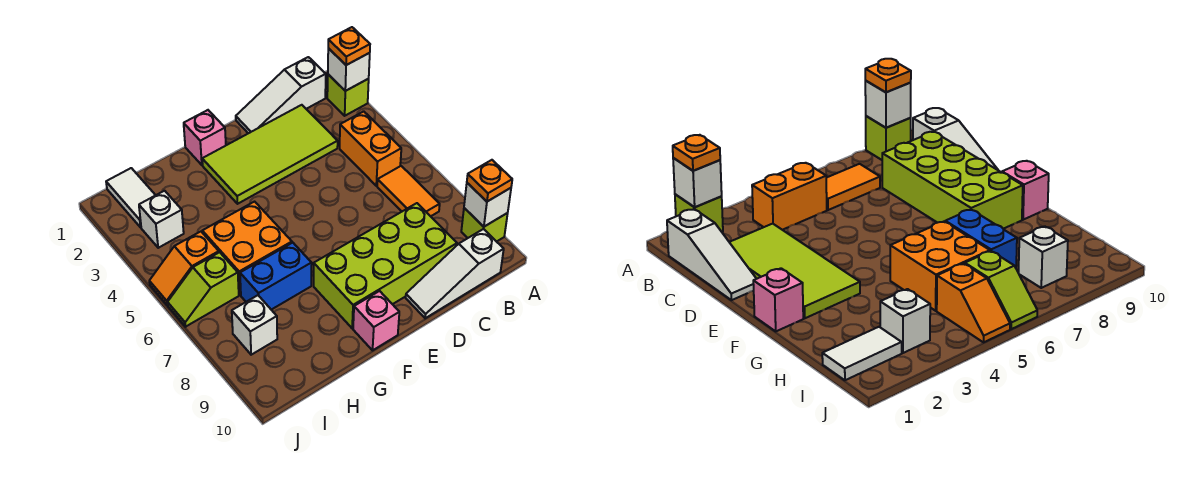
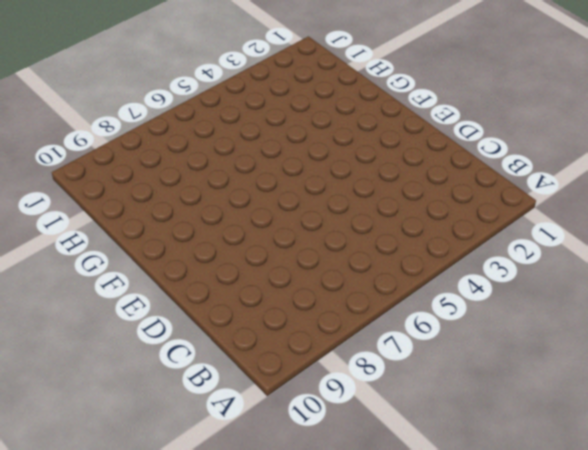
none -> lime 1x1 brick [327,74,369,116]
none -> lime 1x1 brick [461,208,508,242]
none -> white 1x3 slope [236,57,326,133]

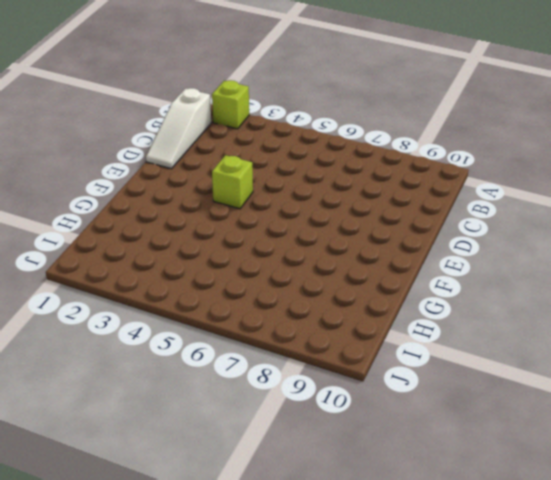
lime 1x1 brick [212,155,253,209] -> lime 1x1 brick moved to [461,208,508,242]
none -> orange 1x2 brick [340,111,401,186]
none -> orange 1x2 tile [377,166,440,216]
none -> white 1x3 slope [406,229,504,318]

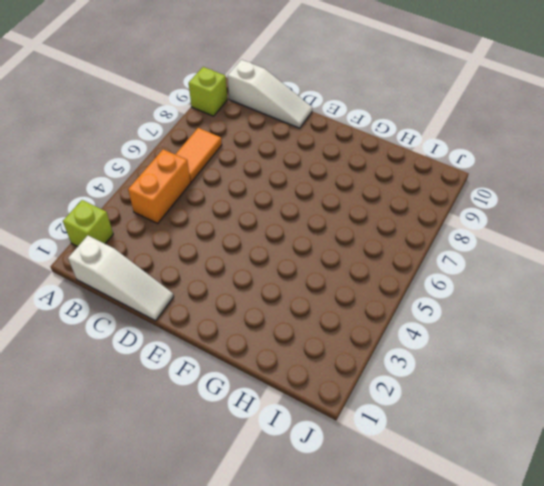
none -> lime 2x4 tile [202,105,338,204]
none -> lime 2x4 brick [314,203,457,328]
none -> pink 1x1 brick [184,110,226,165]

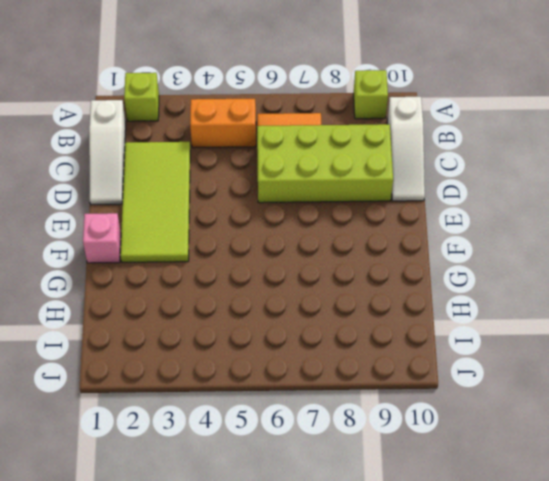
lime 2x4 brick [257,124,393,203] -> lime 2x4 brick turned to [314,203,457,328]
none -> pink 1x1 brick [353,291,399,350]
none -> orange 2x2 brick [202,202,292,295]
none -> blue 1x2 brick [240,243,312,310]

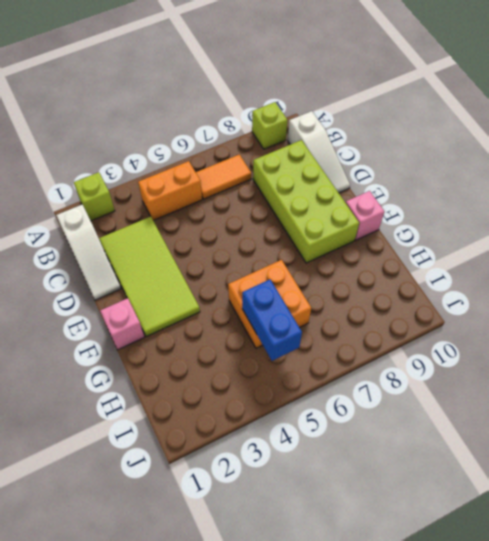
blue 1x2 brick [242,279,302,361] -> blue 1x2 brick moved to [240,243,312,310]
none -> white 1x2 tile [106,168,156,227]
none -> white 1x1 brick [139,191,184,248]
none -> orange 1x2 slope [149,232,219,305]

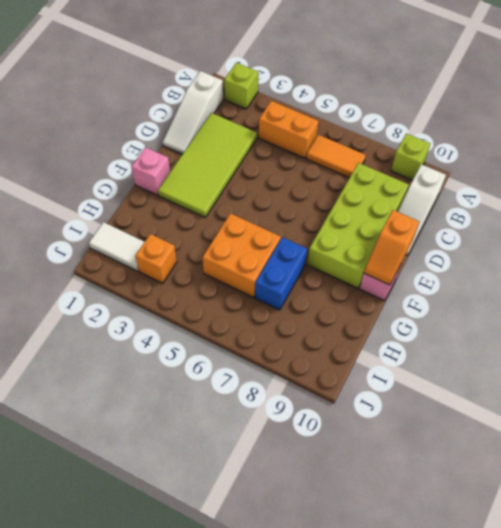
orange 1x2 slope [364,210,419,285] -> orange 1x2 slope moved to [149,232,219,305]
orange 1x1 brick [136,234,177,283] -> white 1x1 brick [139,191,184,248]
none -> lime 1x2 slope [168,252,239,327]
none -> white 1x1 brick [232,295,277,355]
none -> white 1x1 brick [328,48,370,91]

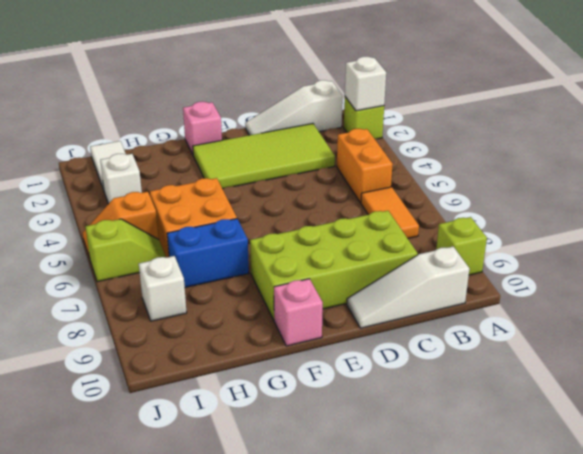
lime 1x2 slope [85,219,166,282] -> lime 1x2 slope turned to [168,252,239,327]
none -> white 1x1 brick [464,183,511,227]
none -> orange 1x1 plate [328,27,370,65]
none -> orange 1x1 plate [467,160,512,202]

